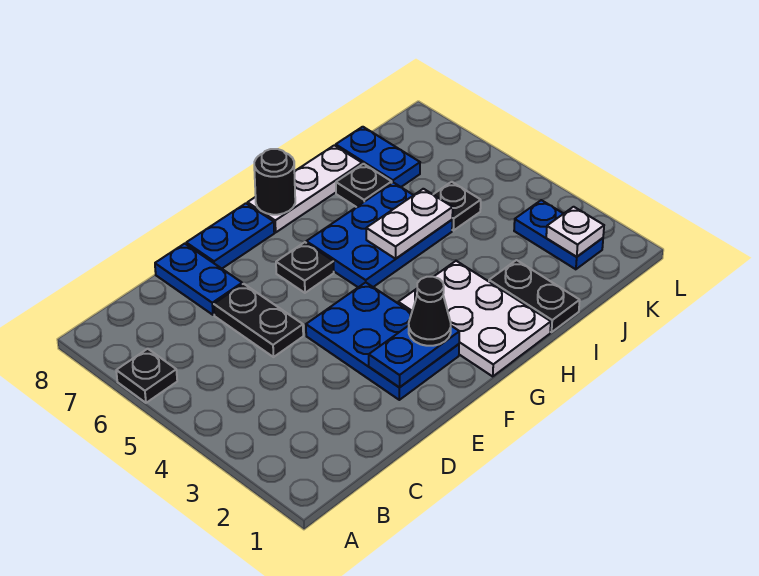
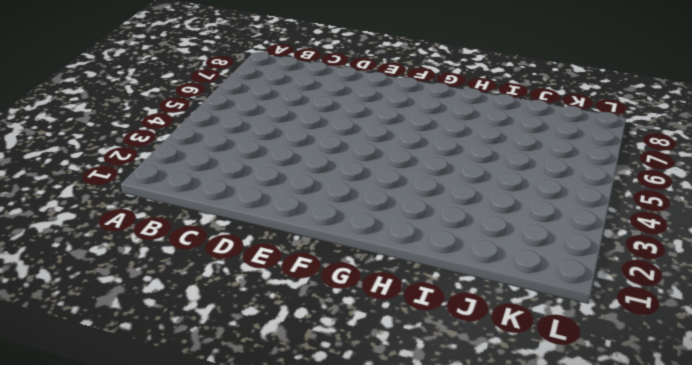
none -> black 1x1 plate [116,349,177,403]
none -> black 1x2 plate [214,284,303,357]
none -> blue 1x2 plate [155,244,242,315]

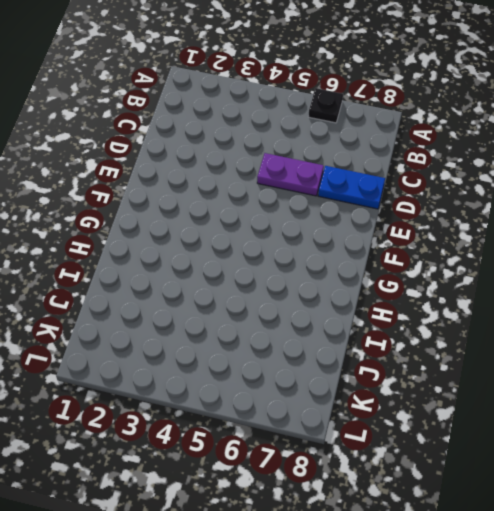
purple 1x2 plate [257,153,324,196] -> black 1x2 plate [214,284,303,357]
none -> blue 2x3 plate [306,282,459,400]
none -> blue 1x2 plate [186,203,274,269]
none -> black 1x1 plate [276,242,334,293]

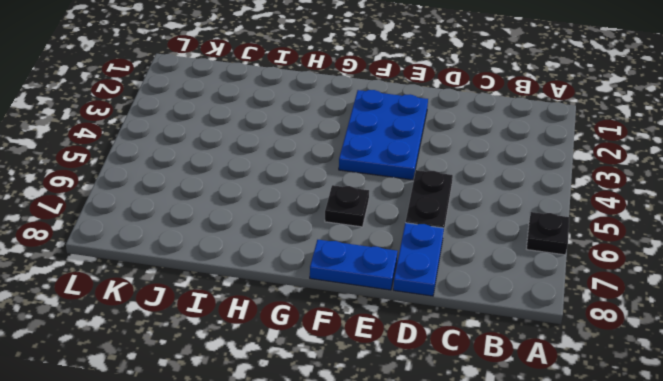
none -> white 2x3 plate [398,261,551,376]
none -> blue 2x3 plate [306,183,452,287]
none -> white 1x3 plate [247,145,362,232]

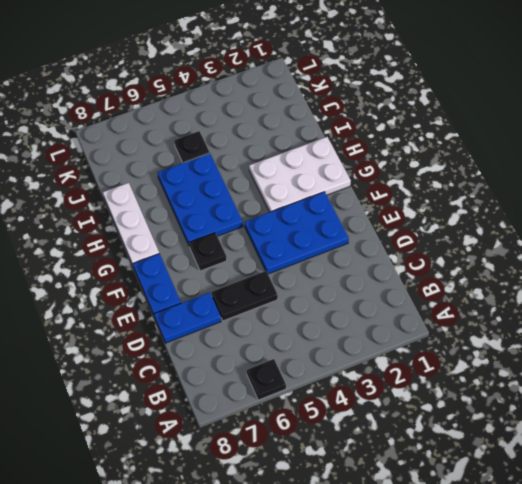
none -> black 1x2 plate [489,260,580,332]
none -> black 1x1 plate [336,164,392,207]
none -> blue 1x2 plate [336,127,420,187]

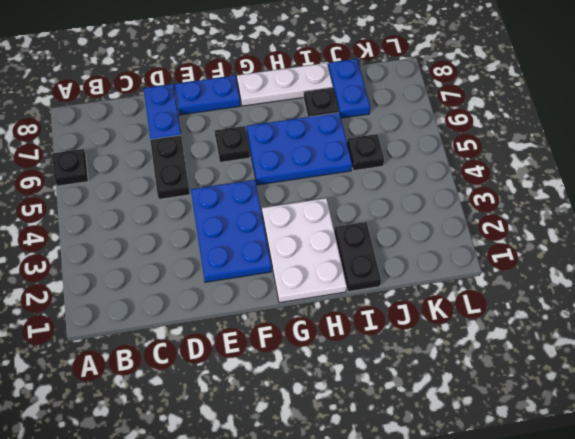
none -> blue 1x2 plate [514,200,603,269]
none -> blue 1x2 plate [369,326,459,388]
none -> black 1x1 round brick [254,149,295,215]

